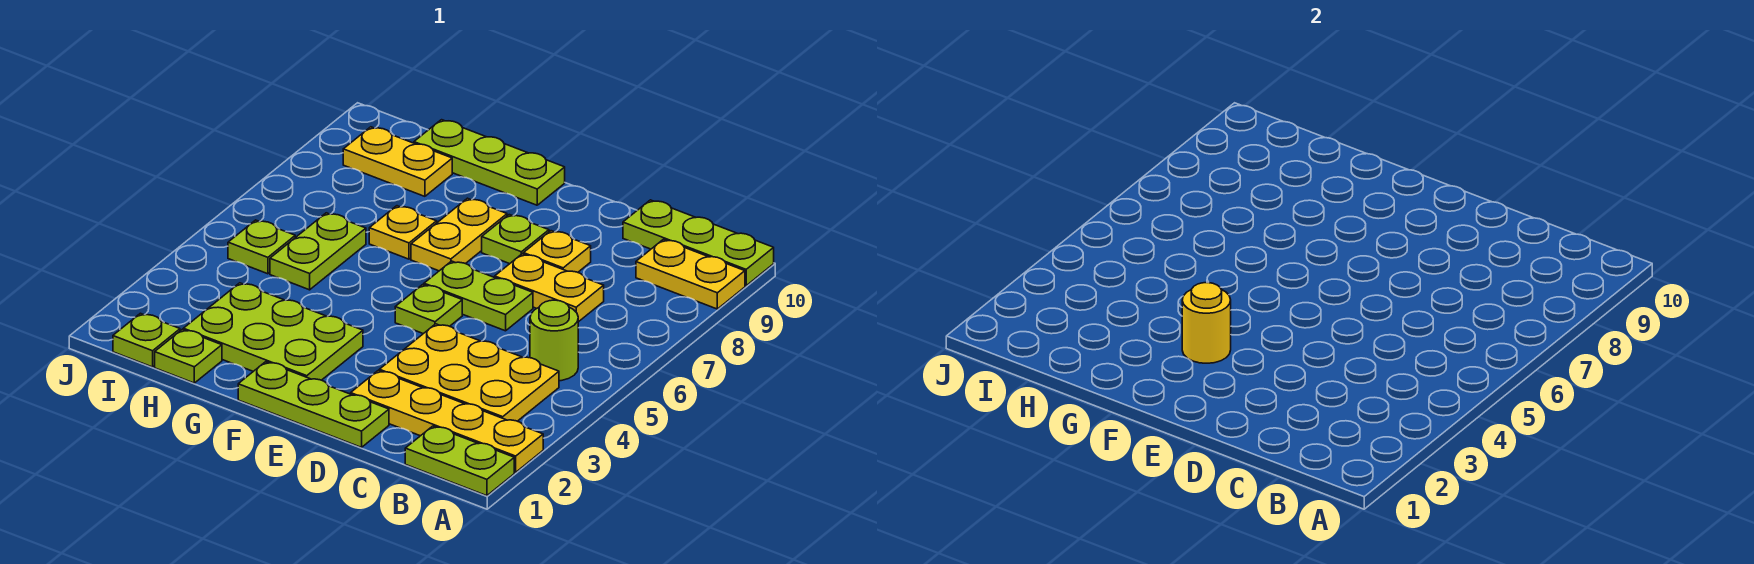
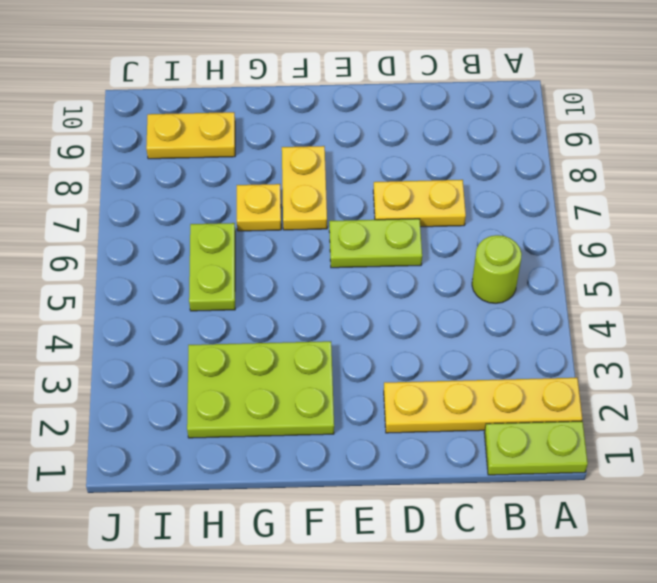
none -> yellow 1x2 plate [636,239,745,309]
none -> lime 1x3 plate [623,200,774,286]
none -> yellow 2x3 plate [379,324,559,421]

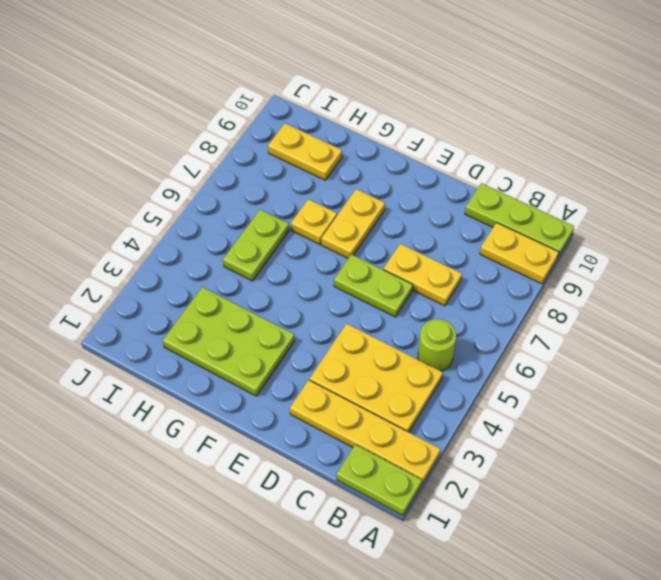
none -> lime 1x3 plate [238,362,389,447]
none -> yellow 1x1 plate [523,231,591,272]
none -> lime 1x1 plate [395,285,462,334]

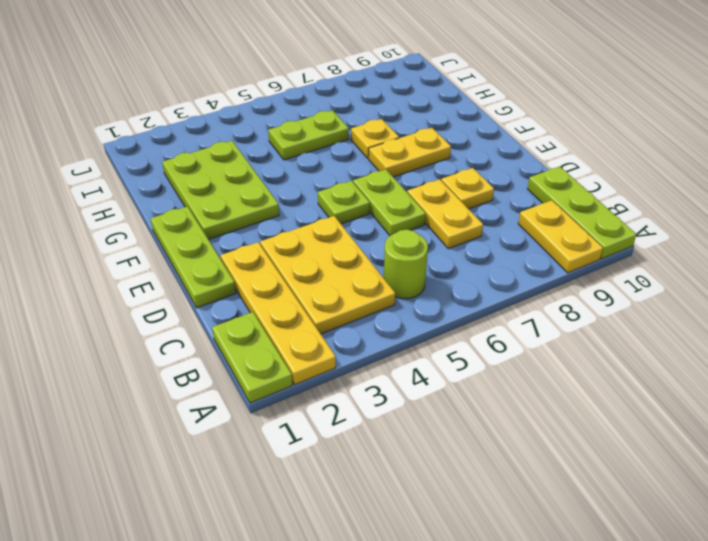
none -> lime 1x1 plate [482,215,549,264]
none -> lime 1x3 plate [414,120,565,205]
none -> lime 1x1 plate [155,330,222,383]

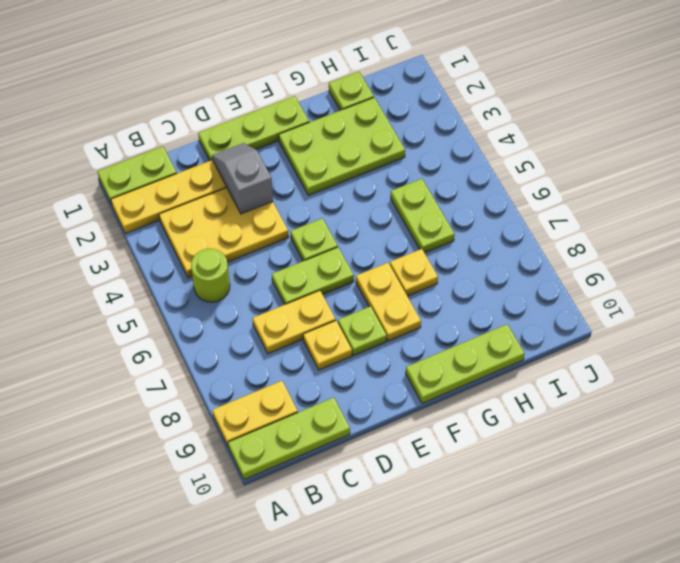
grey 1x2 slope [212,143,273,214] -> none
none -> yellow 1x2 plate [343,127,452,196]
none -> lime 1x1 plate [113,313,180,367]
none -> lime 1x1 plate [228,220,295,274]

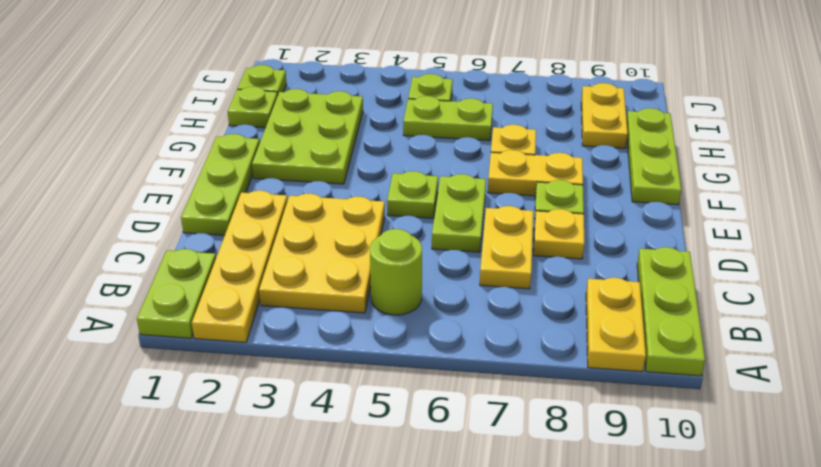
none -> yellow 1x1 round brick [1182,283,1231,363]

